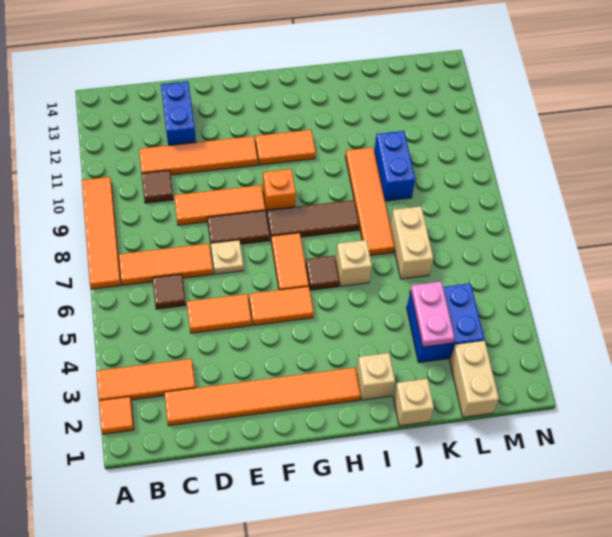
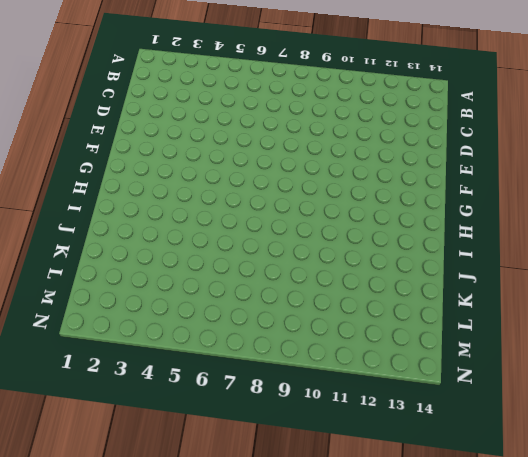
none -> orange 1x1 tile [99,397,134,434]
none -> orange 1x3 tile [96,359,195,401]
none -> orange 1x4 tile [82,177,121,289]

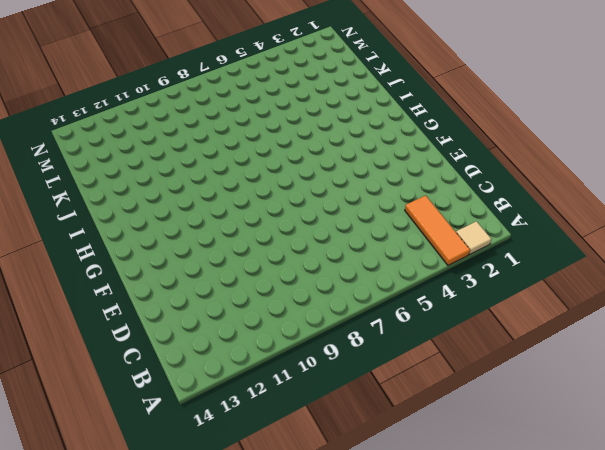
tan 1x1 tile [456,221,491,255] -> orange 1x1 tile [99,397,134,434]
none -> orange 1x4 tile [82,177,121,289]
none -> orange 1x3 tile [119,244,213,285]
none -> orange 1x6 tile [164,368,361,426]

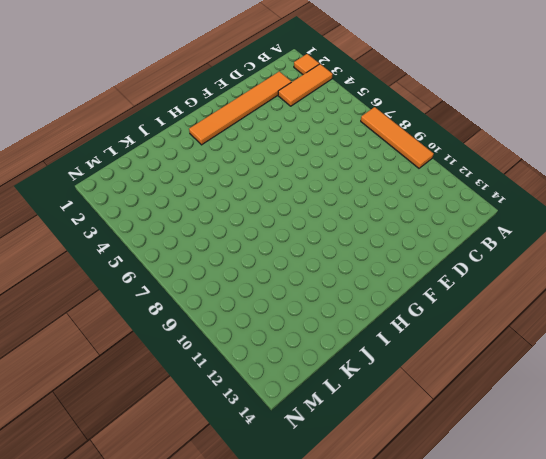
none -> orange 1x3 tile [119,244,213,285]
none -> brown 1x1 tile [152,274,186,309]
none -> brown 1x1 tile [142,170,173,203]

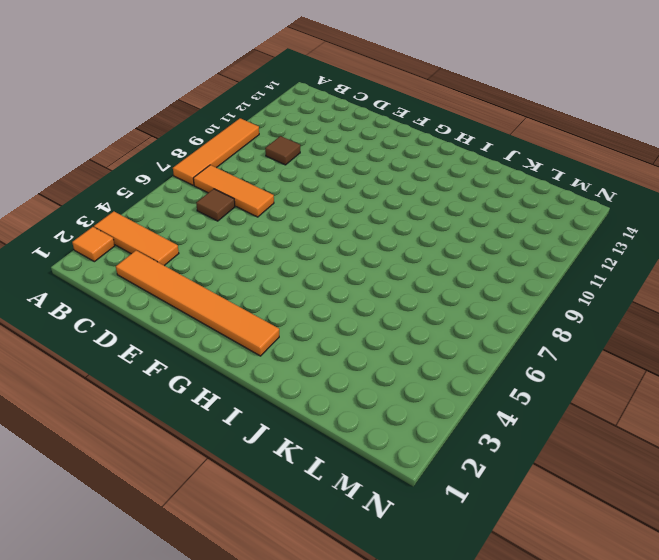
none -> orange 1x4 tile [139,136,258,175]
none -> orange 1x2 tile [187,294,251,333]
none -> orange 1x3 tile [174,185,266,225]

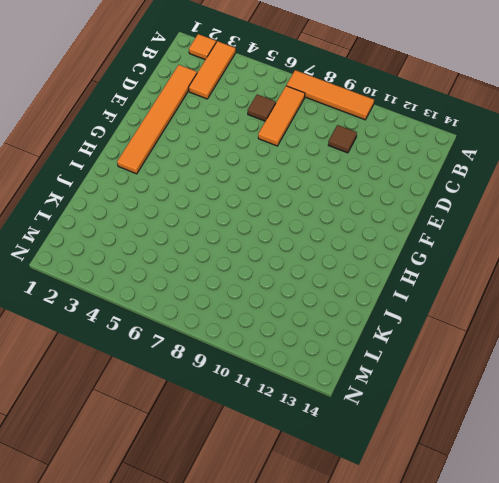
none -> orange 1x4 tile [139,136,258,175]
none -> orange 1x2 tile [187,294,251,333]
none -> orange 1x3 tile [174,185,266,225]

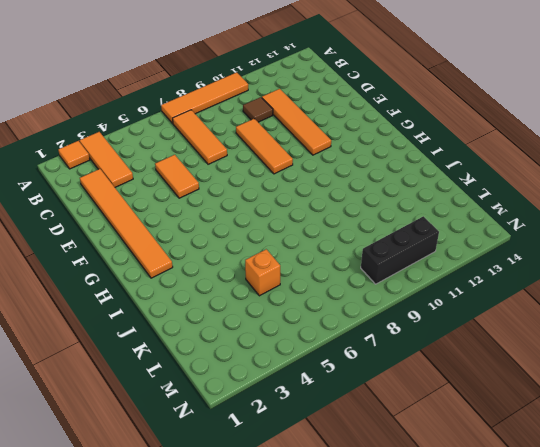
orange 1x1 brick [245,249,280,296] -> orange 1x1 brick moved to [263,169,296,212]
black 1x3 brick [361,216,439,284] -> none
none -> brown 1x1 tile [152,274,186,309]
none -> blue 1x2 brick [161,81,196,145]
none -> tan 1x1 plate [211,240,243,274]

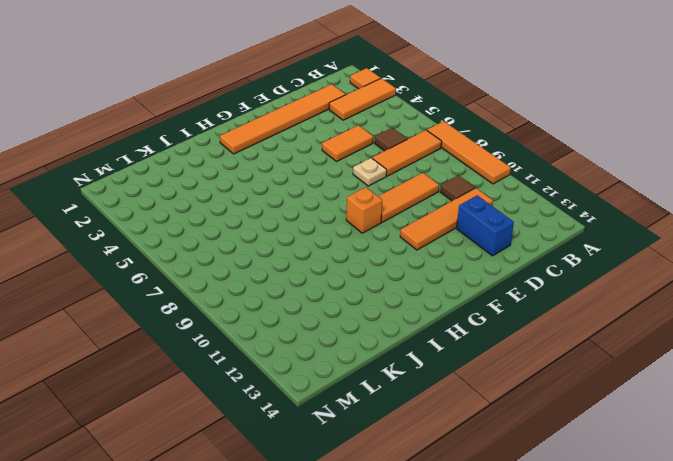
none -> brown 1x2 tile [207,210,270,244]
none -> orange 1x2 tile [249,286,314,325]
none -> orange 1x2 tile [271,233,309,290]

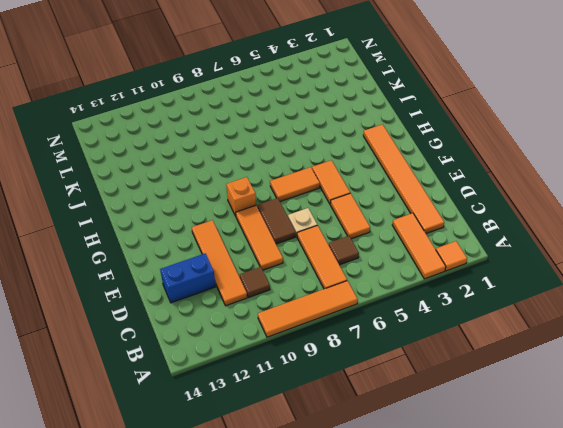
none -> brown 1x3 tile [267,200,359,237]
none -> orange 1x2 tile [255,130,316,165]
none -> brown 1x1 tile [306,256,339,290]

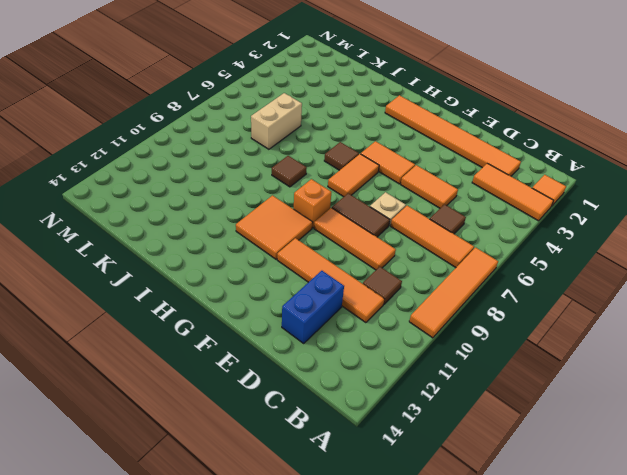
orange 2x2 tile [236,196,313,259] -> orange 1x2 tile [255,130,316,165]
brown 1x1 tile [272,156,307,187] -> brown 1x3 tile [267,200,359,237]
none -> tan 1x1 brick [356,353,395,400]
none -> tan 1x1 brick [336,240,372,286]
none -> tan 1x1 brick [393,379,434,426]

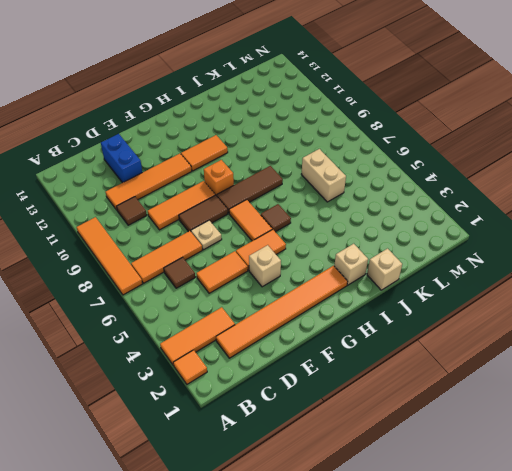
tan 1x1 brick [249,245,281,287] -> tan 1x1 brick moved to [336,240,372,286]
none -> orange 1x4 tile [345,147,395,255]
none -> blue 2x2 brick [407,283,484,362]
none -> blue 1x2 brick [374,131,415,201]

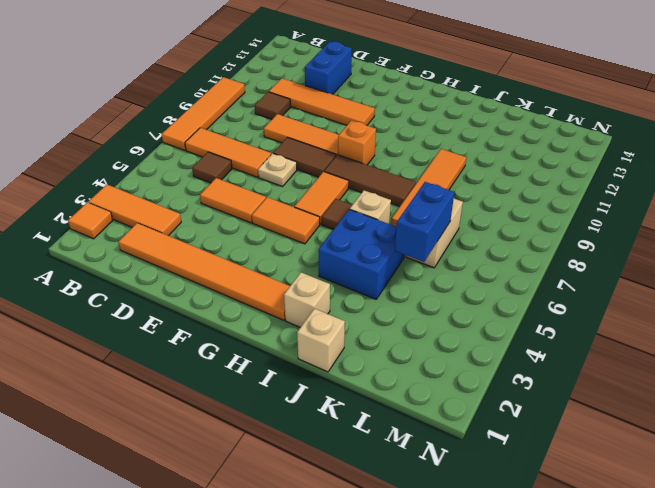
blue 2x2 brick [319,209,404,299] -> blue 2x2 brick moved to [407,283,484,362]
blue 1x2 brick [395,182,454,262] -> blue 1x2 brick moved to [374,131,415,201]
none -> orange 1x2 tile [255,130,316,165]
none -> tan 1x2 brick [450,341,499,417]
none -> pink 1x2 plate [411,282,454,347]

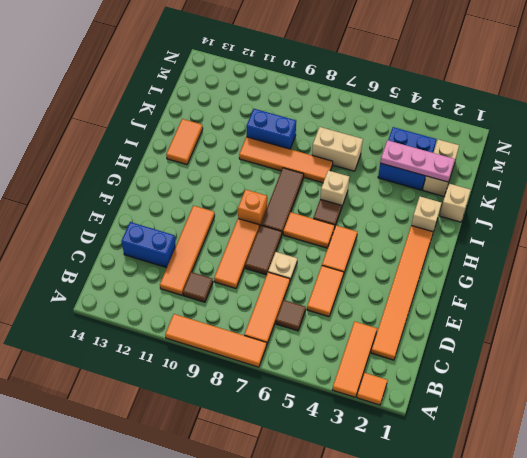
orange 1x2 tile [166,119,203,165] -> orange 1x2 tile moved to [255,130,316,165]
tan 1x2 brick [423,140,459,196] -> tan 1x2 brick turned to [450,341,499,417]
pink 1x3 plate [380,140,455,182] -> pink 1x2 plate [411,282,454,347]

